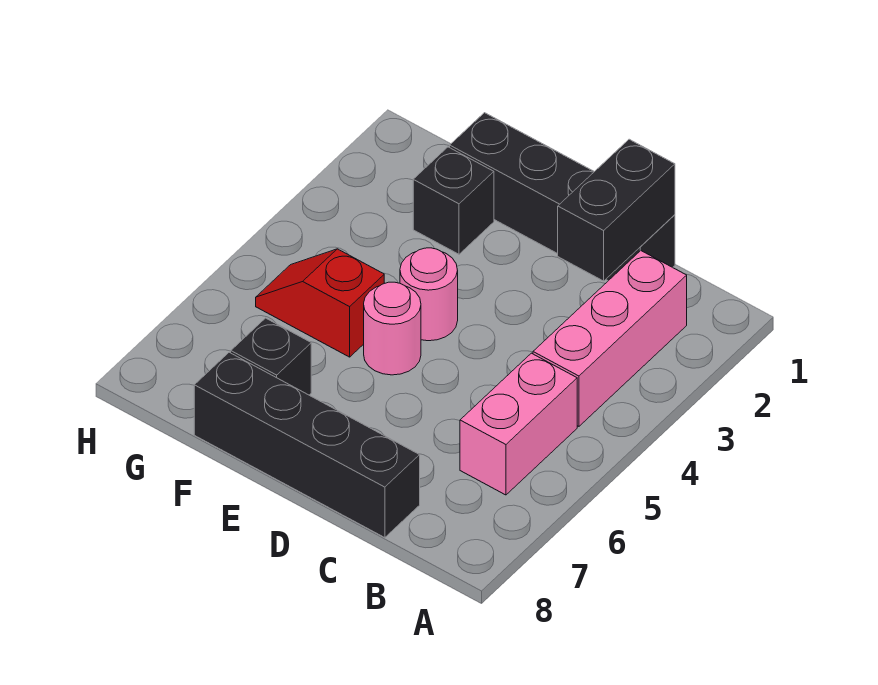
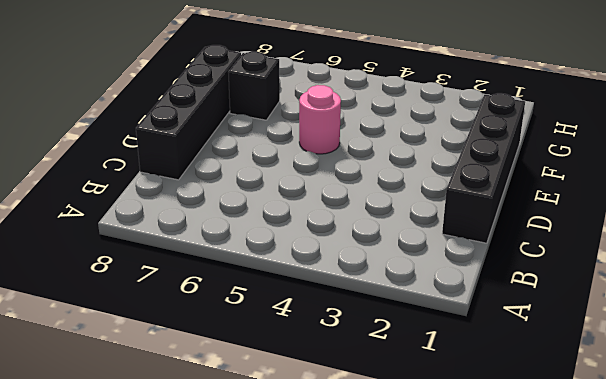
none -> pink 1x3 brick [533,251,687,426]
none -> pink 1x2 brick [460,353,577,495]

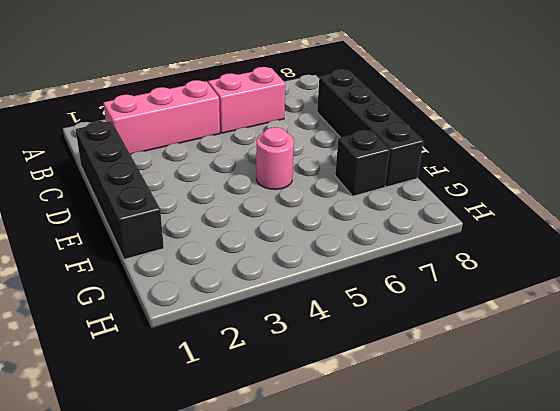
none -> pink 1x1 round brick [400,248,458,341]
none -> black 1x1 brick [413,147,494,254]

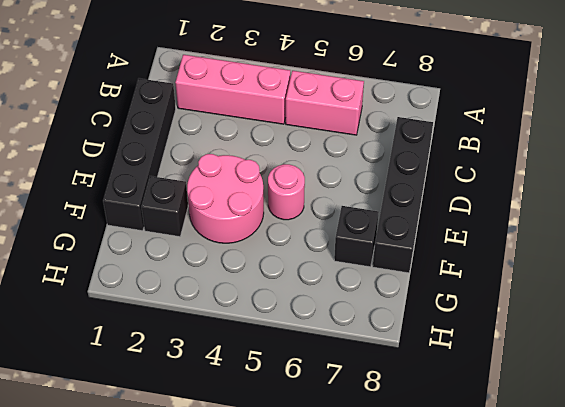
pink 2x2 round brick [187,154,264,243] -> pink 1x1 round brick [400,248,458,341]
none -> red 1x2 slope [256,249,384,357]
none -> black 1x2 brick [558,139,675,281]

